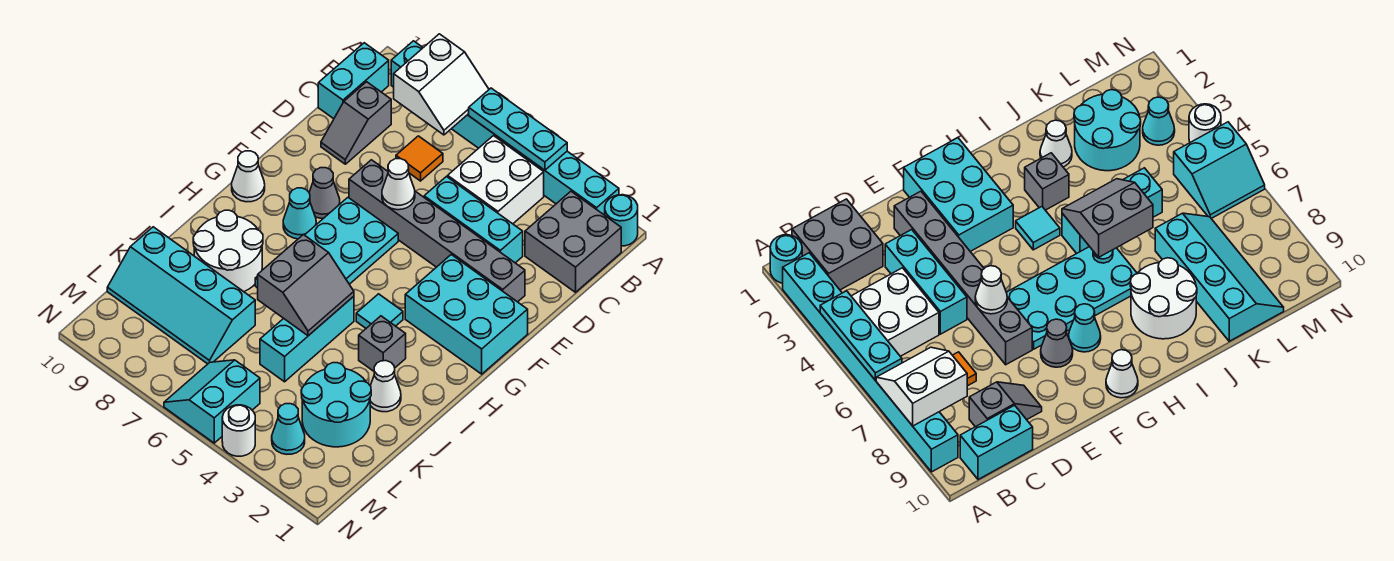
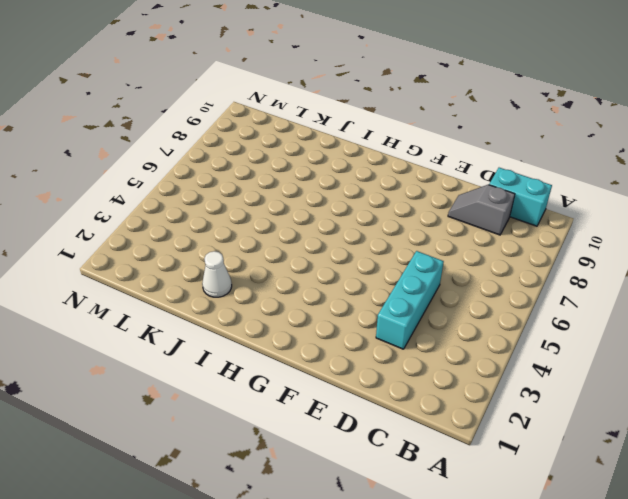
none -> cyan 1x1 round brick [605,195,638,246]
none -> cyan 1x8 brick [391,41,619,215]
none -> grey 2x2 brick [525,191,621,292]

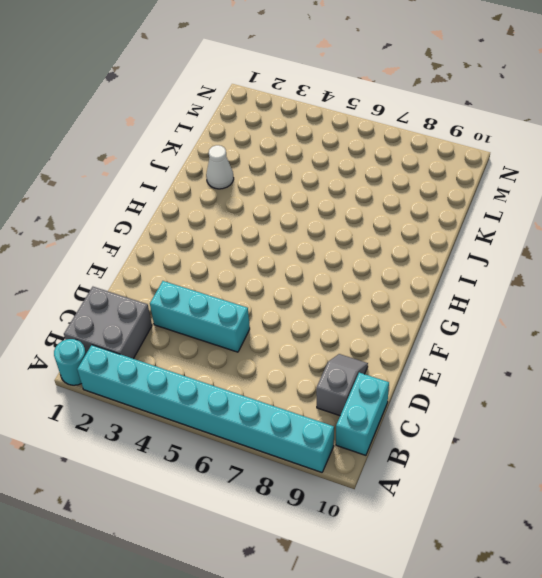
none -> white 2x2 brick [448,136,544,224]
none -> orange 1x1 tile [396,136,443,181]
none -> grey 1x6 brick [349,160,525,302]

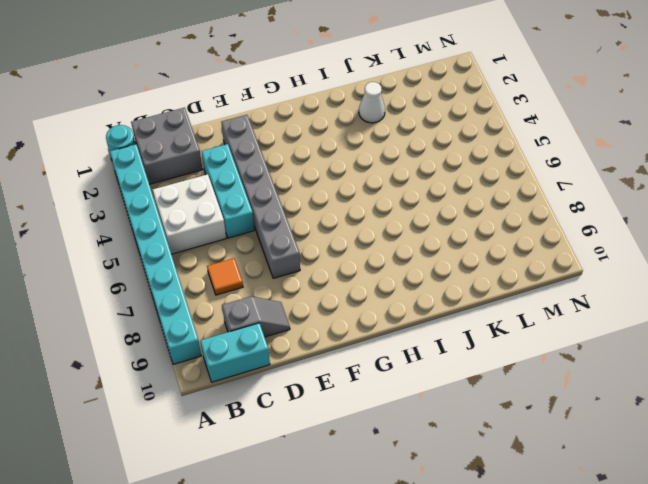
none -> cyan 2x3 brick [405,255,528,374]
none -> cyan 2x4 plate [255,198,398,288]
none -> grey 1x1 cone [309,168,340,219]

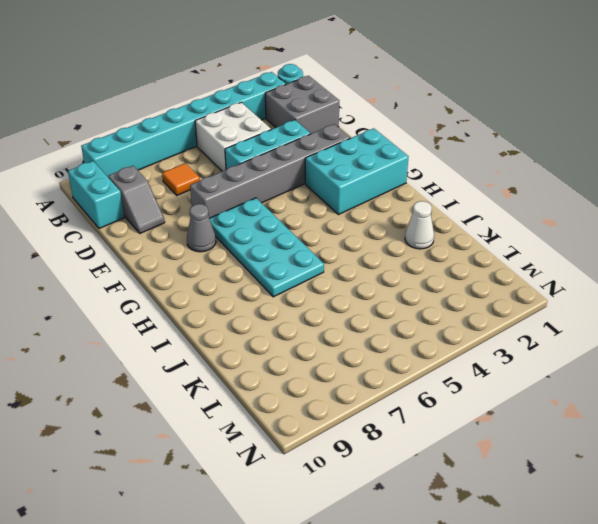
none -> cyan 1x1 cone [283,188,316,239]
none -> white 1x1 cone [232,151,265,202]
none -> cyan 1x1 tile [356,294,403,328]

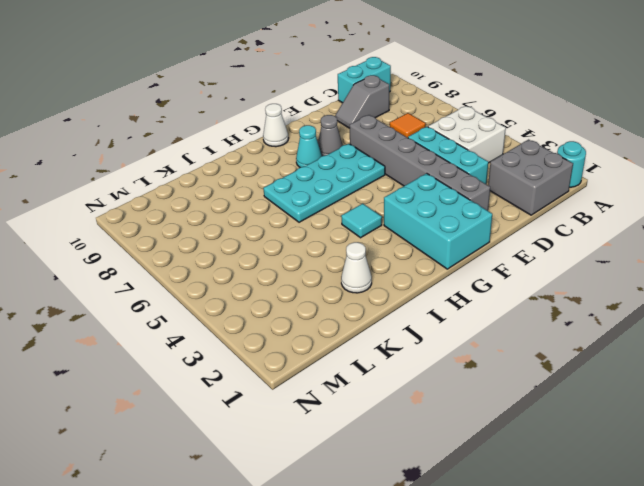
none -> cyan 1x8 brick [391,41,619,215]
none -> grey 1x1 brick [359,316,406,371]
none -> cyan 1x3 brick [260,296,354,382]

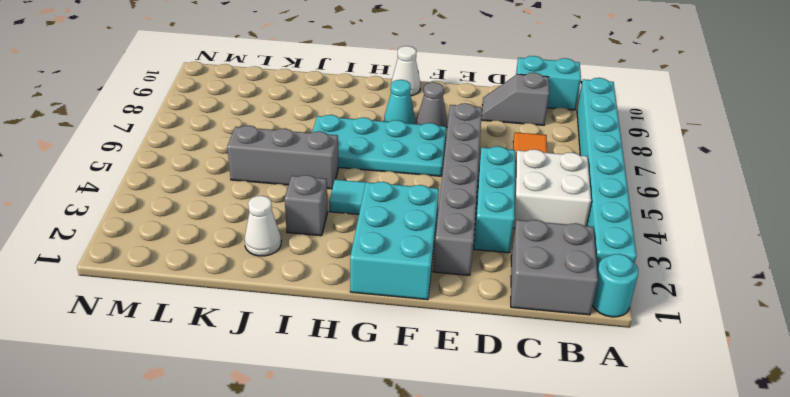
grey 1x3 brick [227,125,338,189] -> cyan 1x3 brick [260,296,354,382]
none -> white 2x2 round brick [193,210,263,292]
none -> cyan 2x2 round brick [301,363,371,447]
none -> cyan 2x4 slope [107,227,255,364]

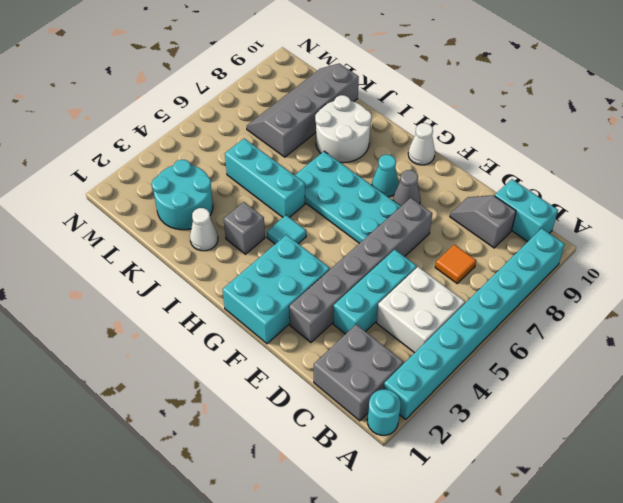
grey 2x4 slope [247,64,359,157] -> cyan 2x4 slope [107,227,255,364]
none -> cyan 1x1 cone [272,404,305,454]
none -> cyan 2x2 slope [164,360,260,443]
none -> white 1x1 round brick [222,405,255,456]

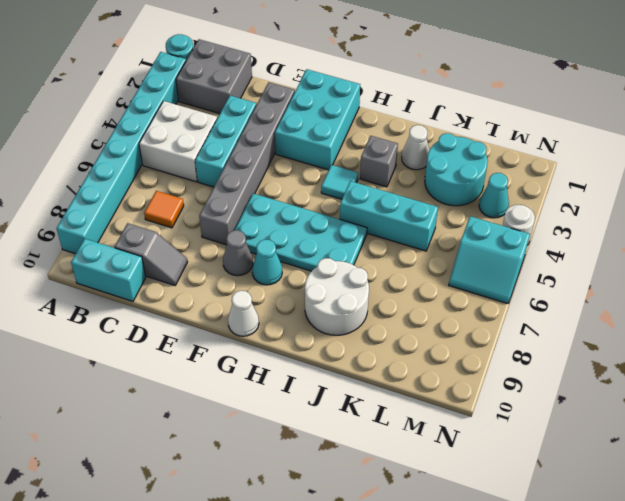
none -> cyan 2x4 slope [107,227,255,364]
none -> cyan 1x3 plate [469,88,567,170]
none -> white 2x2 slope [394,34,489,135]

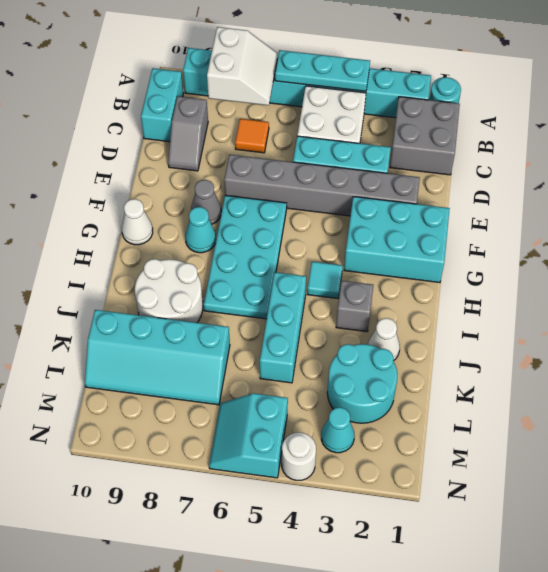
none -> white 1x1 cone [382,159,415,210]
none -> grey 2x2 slope [258,235,354,336]

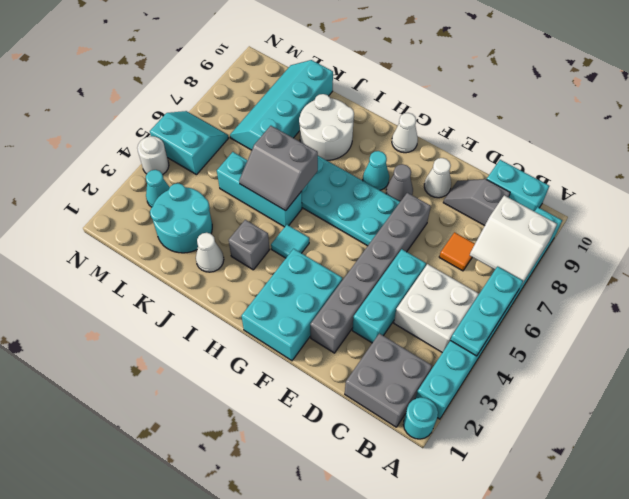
white 1x1 cone [424,158,451,198] -> white 1x1 cone moved to [382,159,415,210]

